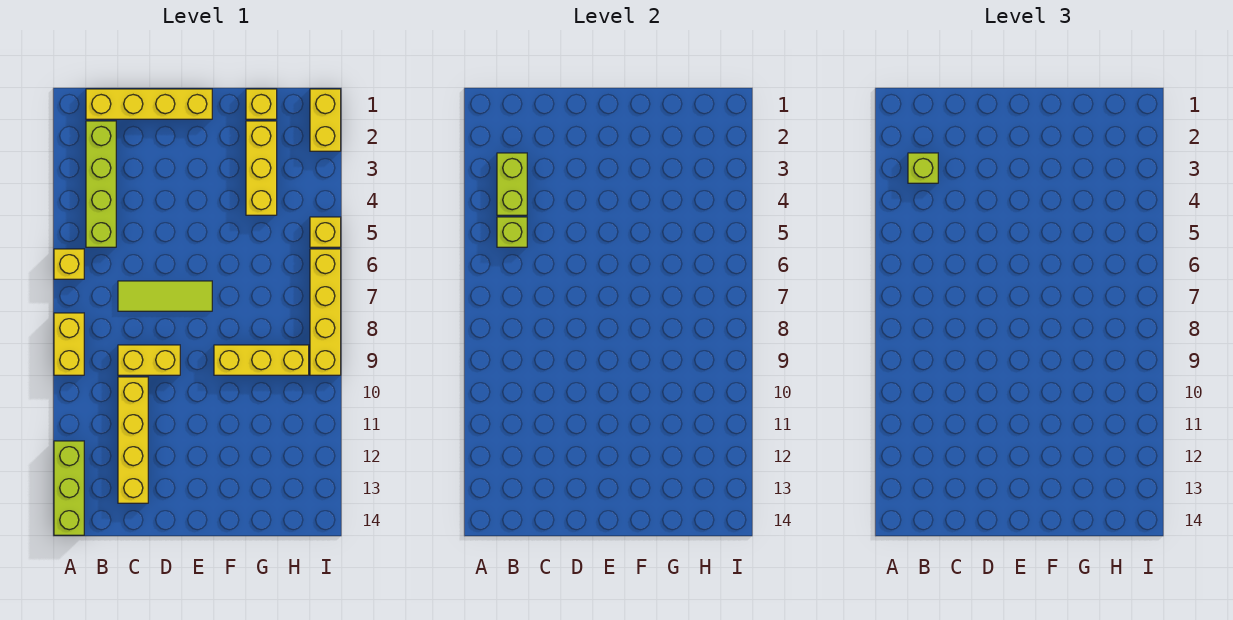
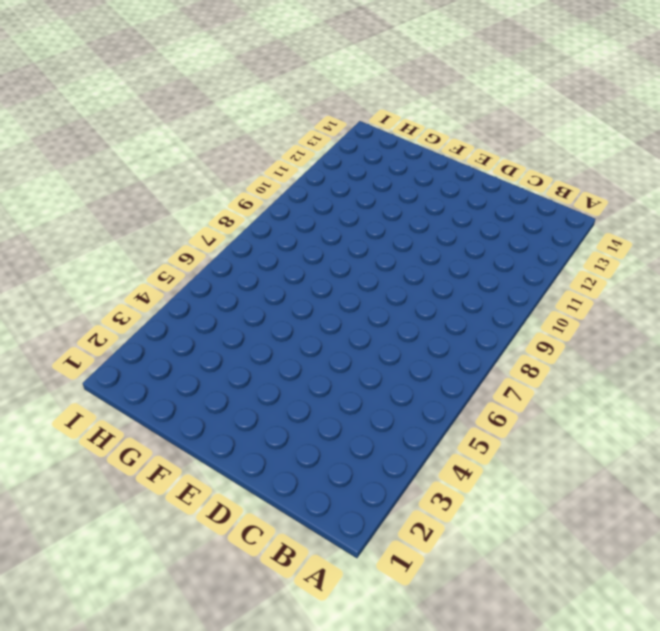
none -> yellow 1x1 brick [54,249,84,279]
none -> yellow 1x2 brick [54,313,84,375]
none -> lime 1x3 brick [54,441,84,535]

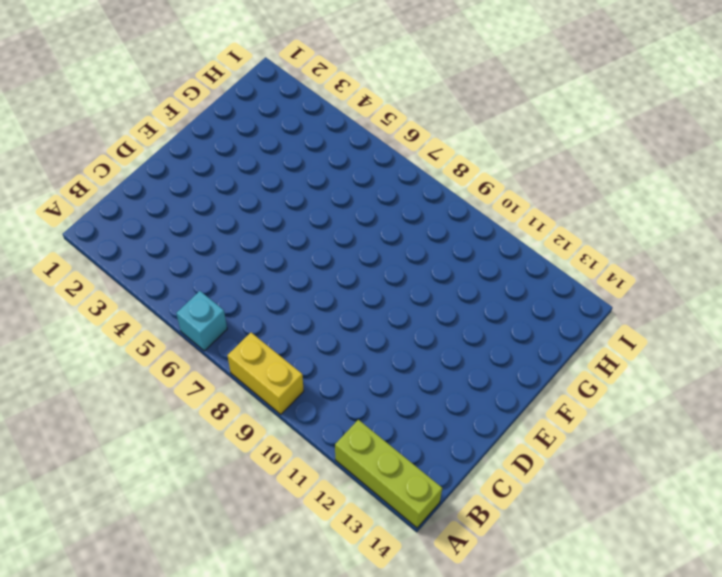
cyan 1x1 brick [176,291,227,351] -> yellow 1x1 brick [54,249,84,279]
none -> yellow 1x4 brick [86,89,212,119]
none -> lime 1x4 brick [86,121,116,247]
none -> lime 1x3 tile [118,281,212,311]

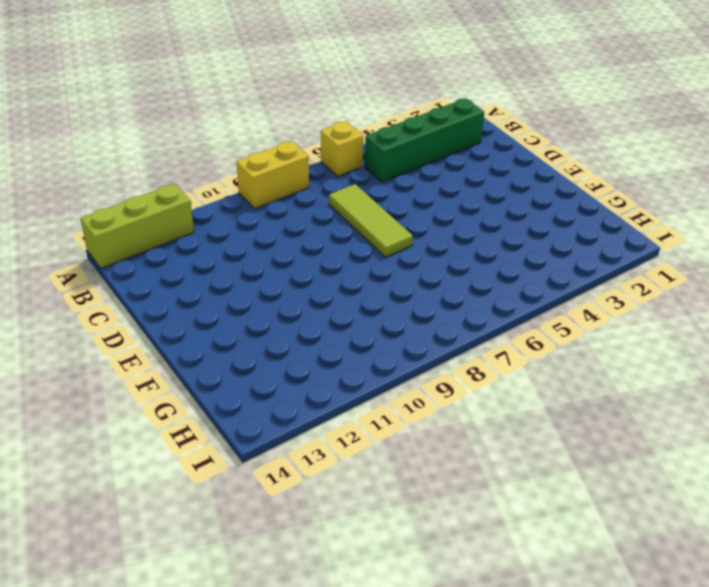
green 1x4 brick [365,98,484,182] -> lime 1x4 brick [86,121,116,247]
none -> yellow 1x4 brick [86,89,212,119]
none -> yellow 1x2 brick [118,345,180,375]
none -> yellow 1x4 brick [118,377,148,503]

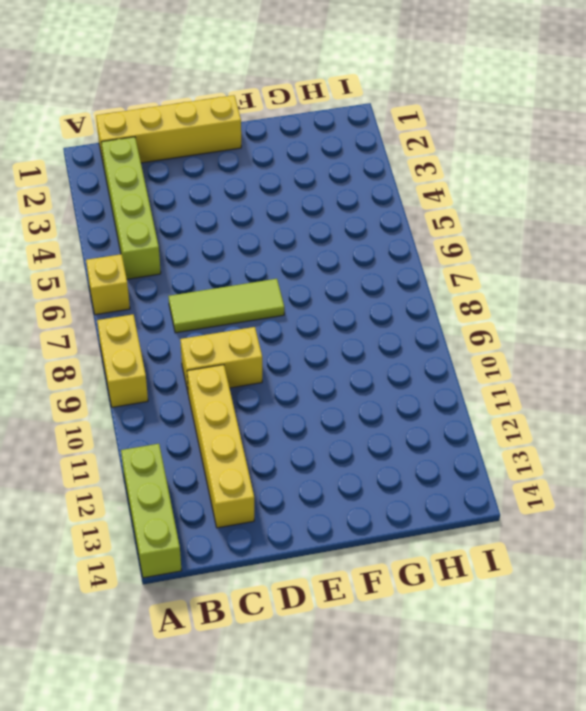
none -> yellow 1x3 brick [214,345,309,375]
none -> yellow 1x1 brick [246,89,277,119]
none -> yellow 1x3 brick [246,121,277,215]

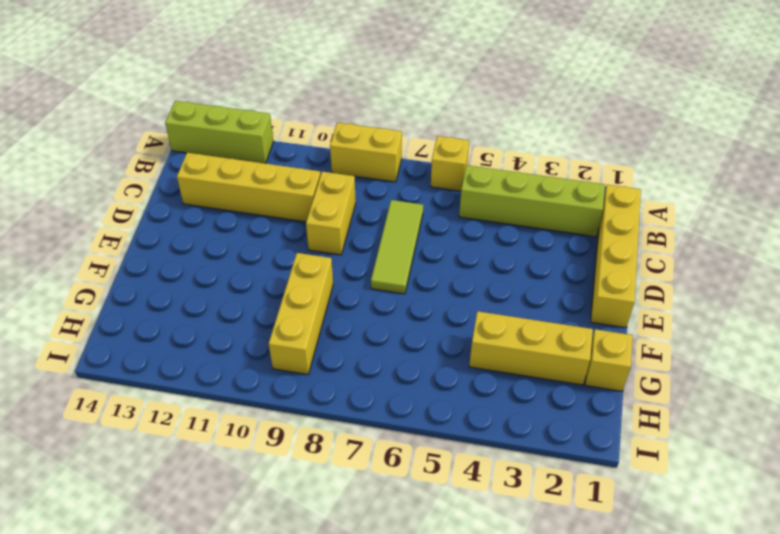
none -> yellow 1x2 brick [310,89,341,151]
none -> yellow 1x1 brick [310,217,341,247]
none -> yellow 1x4 brick [310,249,341,375]

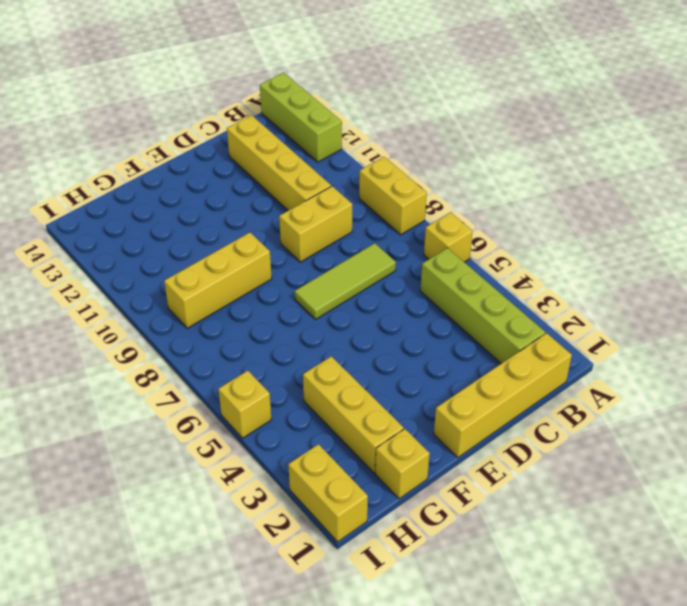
none -> yellow 1x4 brick [310,249,341,375]
none -> lime 1x2 brick [497,153,527,215]
none -> lime 1x1 brick [497,217,527,247]

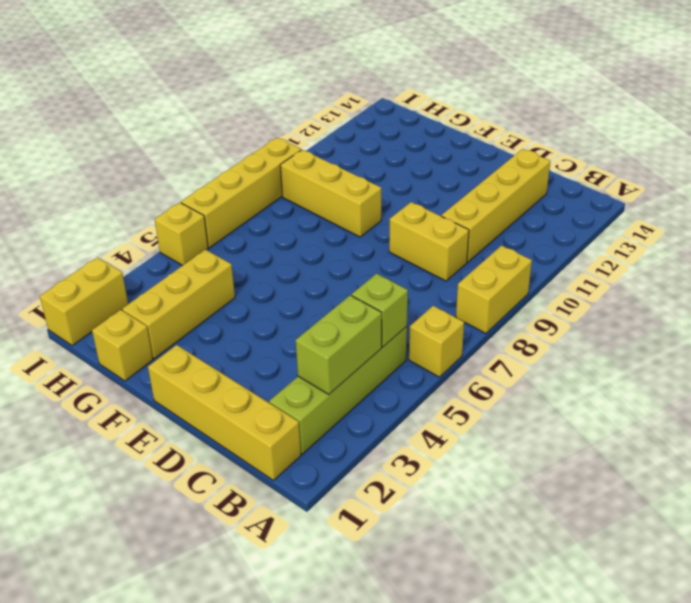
none -> lime 1x3 brick [54,441,84,535]
none -> lime 1x3 tile [118,281,212,311]
none -> lime 1x1 brick [908,153,938,183]

